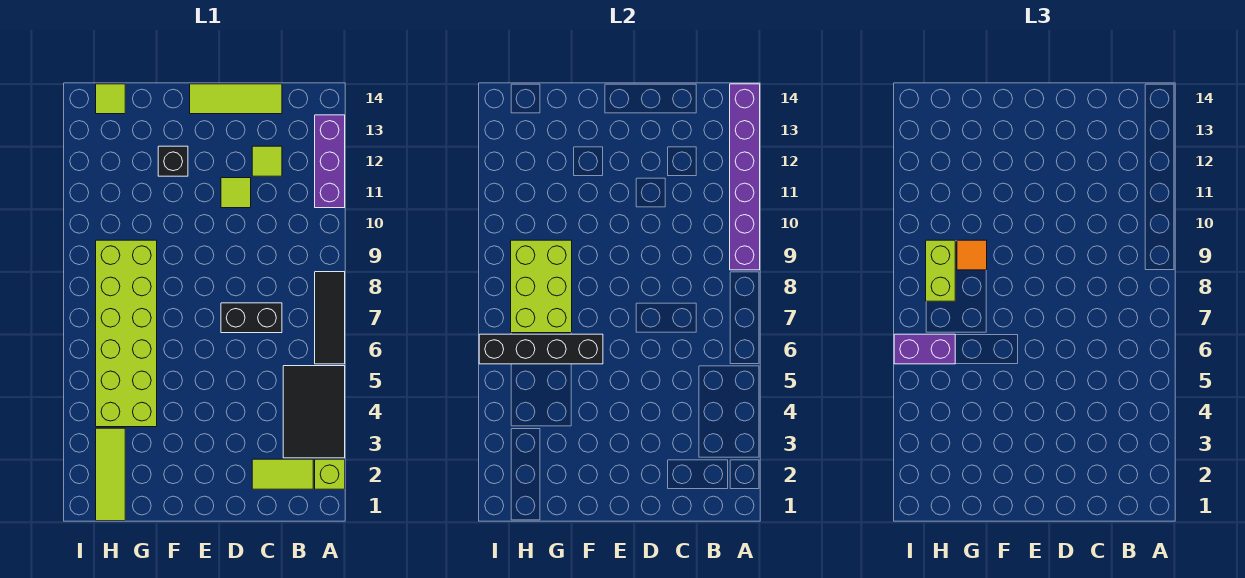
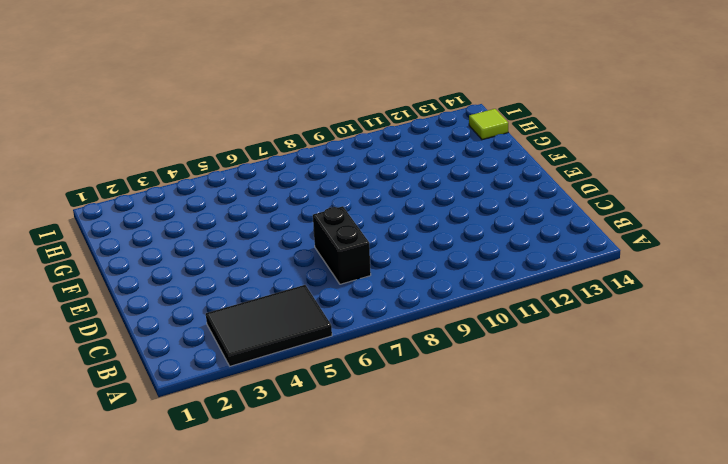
none -> lime 1x1 brick [315,459,345,489]
none -> black 1x3 tile [315,272,345,364]
none -> purple 1x3 brick [315,115,345,208]

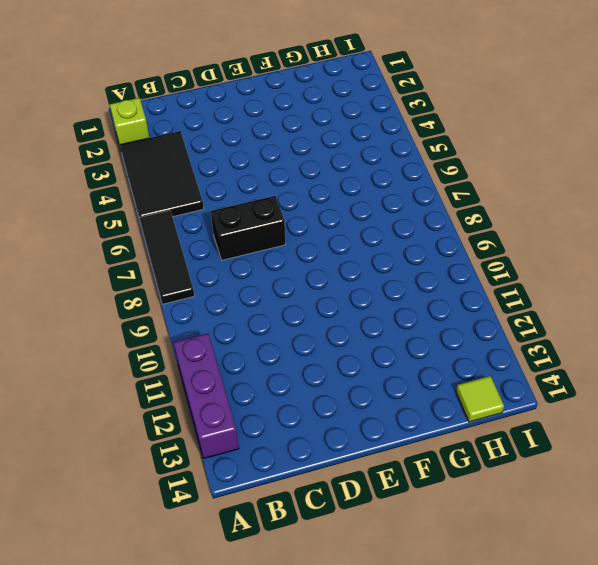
none -> lime 1x2 tile [252,459,313,489]
none -> lime 1x1 tile [252,146,282,176]
none -> lime 1x3 tile [190,84,282,114]

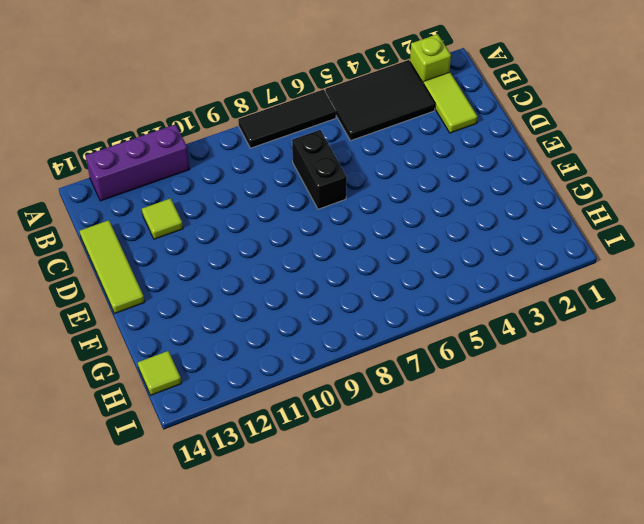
none -> lime 1x1 tile [221,178,251,208]
none -> black 1x1 brick [158,146,188,176]
none -> lime 2x6 brick [96,240,157,427]

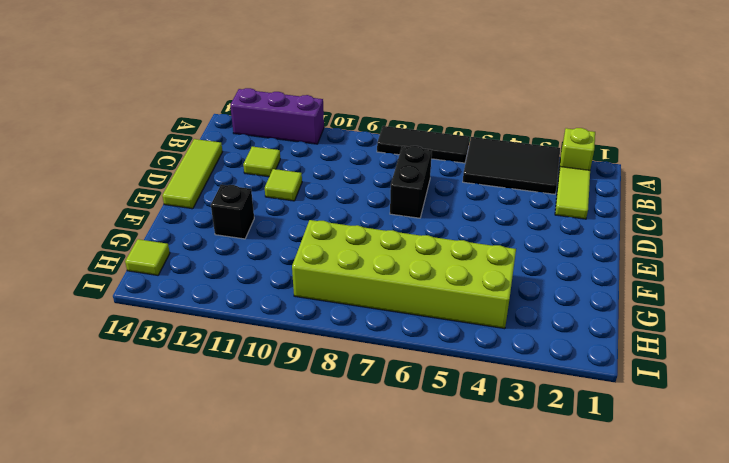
none -> lime 1x3 tile [96,428,125,521]
none -> purple 1x6 brick [730,84,760,270]
none -> black 1x4 brick [479,334,603,364]

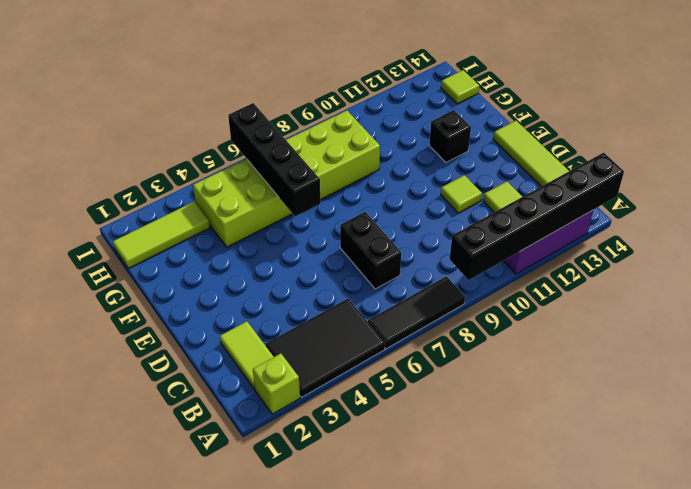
black 1x6 brick [450,153,624,280] -> purple 1x6 brick [730,84,760,270]
none -> lime 2x3 brick [511,240,572,333]
none -> orange 1x1 tile [957,240,987,270]
none -> purple 1x2 brick [894,334,955,364]

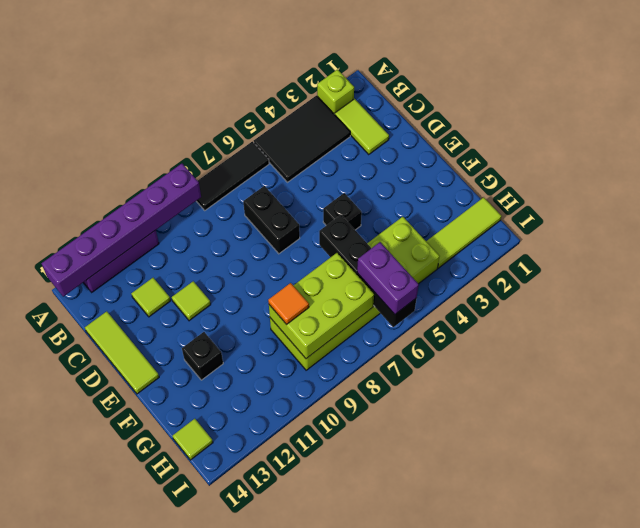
black 1x1 brick [323,193,362,230] -> none
none -> lime 1x2 brick [926,240,955,301]

